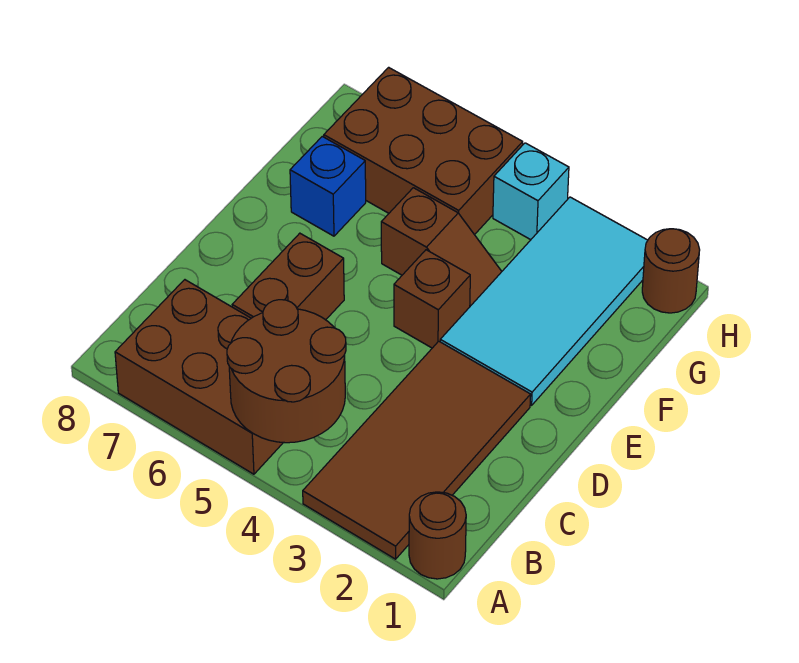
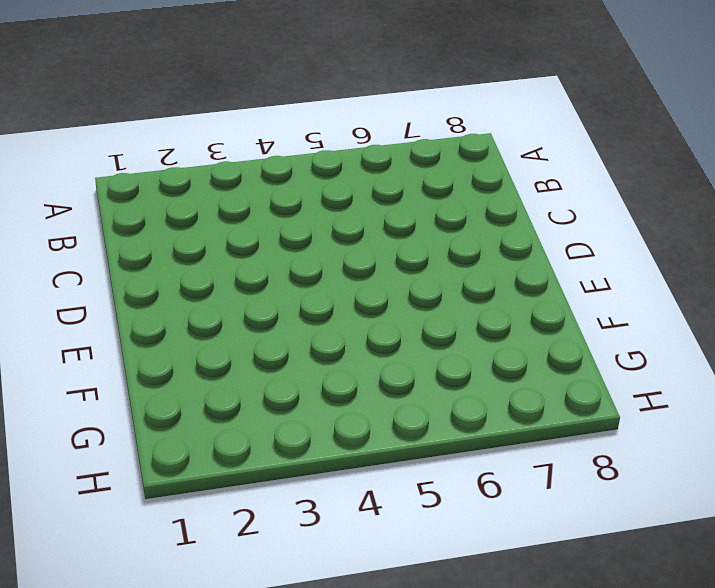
none -> brown 1x1 round brick [409,492,466,579]
none -> brown 2x4 tile [303,341,531,559]
none -> brown 2x3 brick [115,280,283,474]

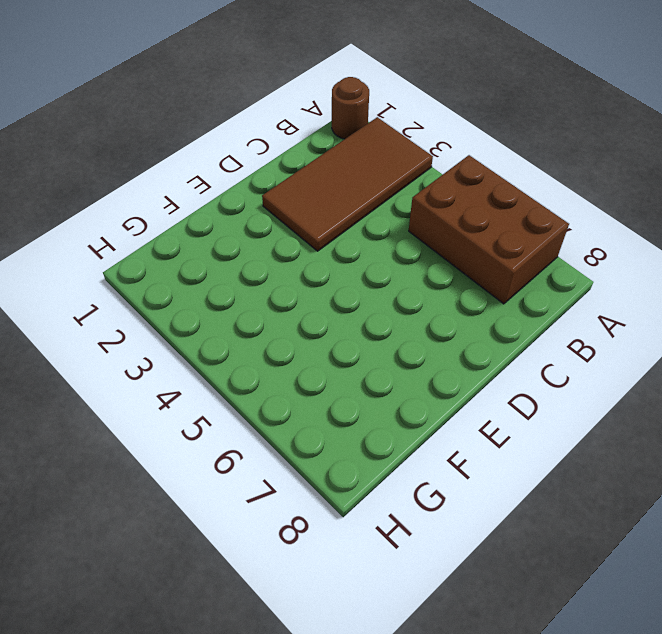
none -> brown 1x2 brick [232,233,344,320]
none -> cyan 2x4 tile [440,197,648,405]
none -> brown 1x1 brick [394,250,470,348]

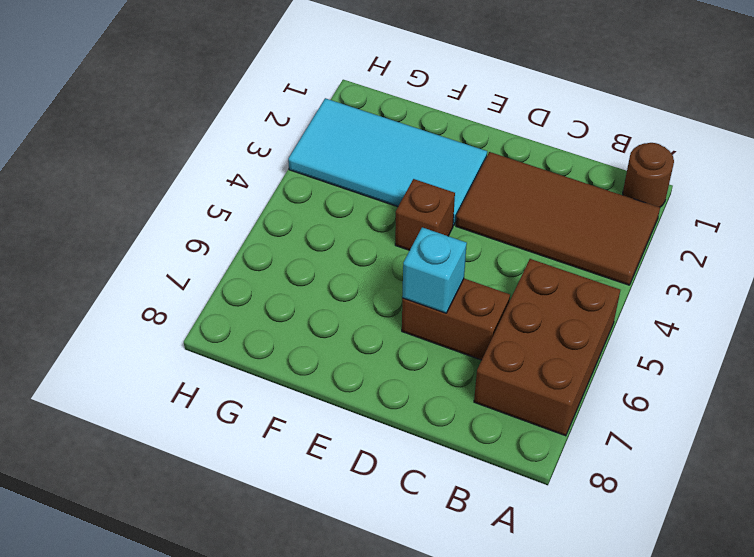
cyan 1x1 brick [402,227,467,313] -> cyan 1x1 brick moved to [493,143,569,240]
none -> brown 1x2 slope [381,188,502,306]
none -> blue 1x1 brick [290,136,366,236]
none -> brown 2x3 brick [324,67,523,235]

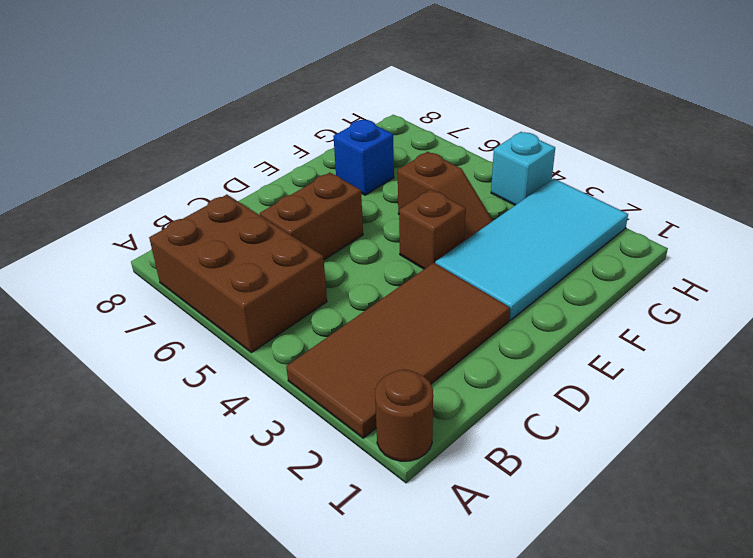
none -> brown 2x3 brick [324,67,523,235]
none -> brown 1x1 round brick [642,229,700,313]
none -> brown 2x2 round brick [227,300,346,443]

